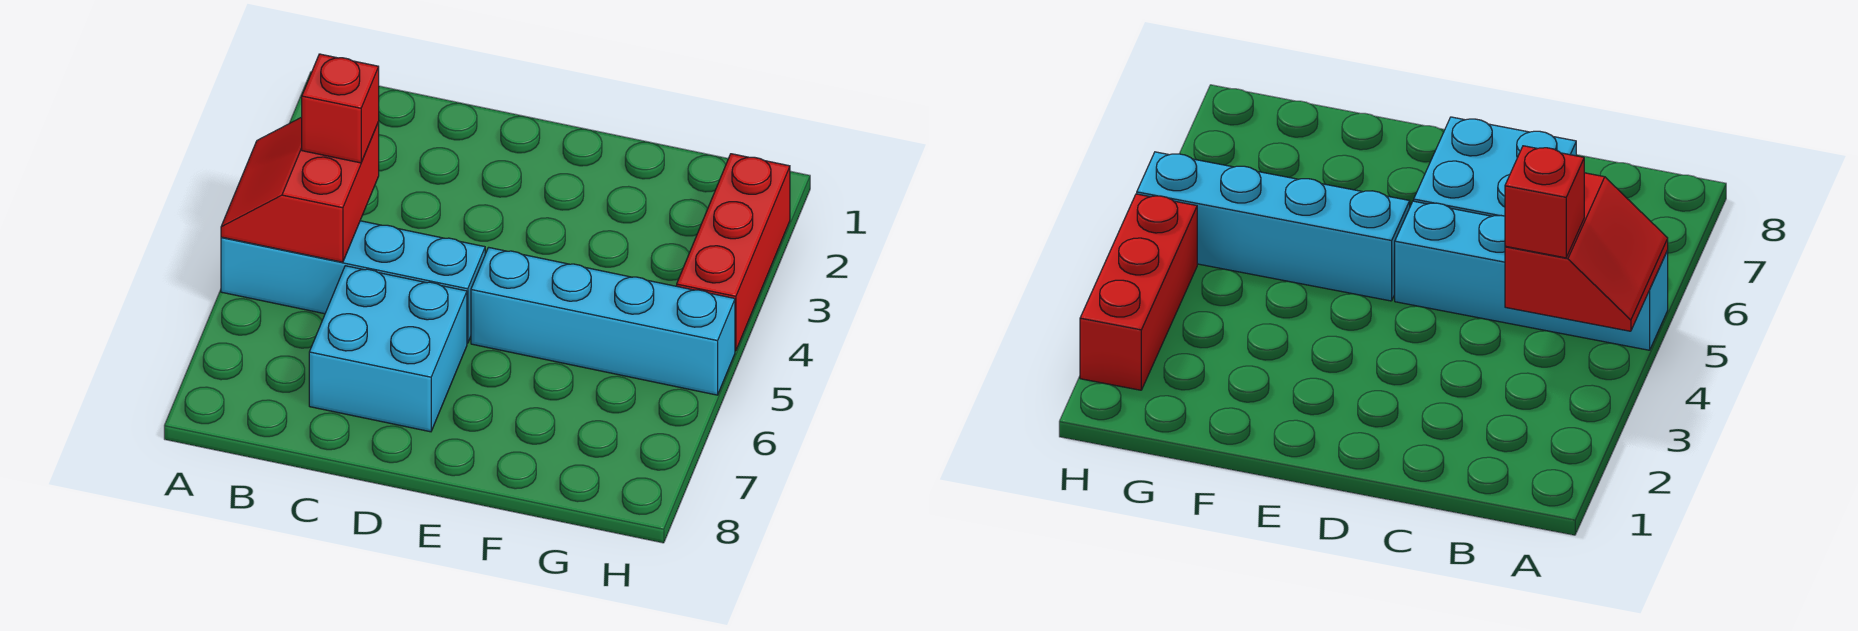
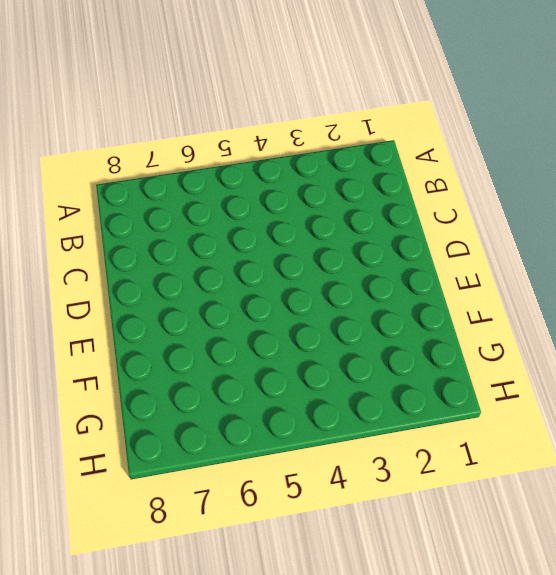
none -> cyan 1x4 brick [221,221,485,343]
none -> cyan 2x2 brick [309,266,467,432]

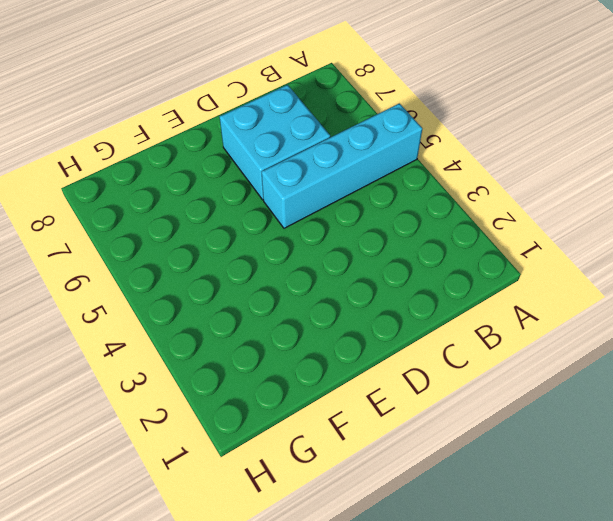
none -> cyan 1x4 brick [471,247,735,395]
none -> red 1x3 brick [677,154,790,351]

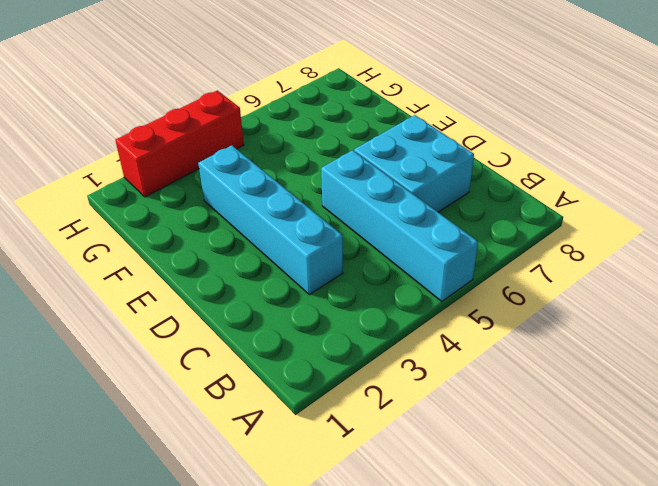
cyan 1x4 brick [198,145,343,295] -> cyan 1x4 brick moved to [471,247,735,395]
none -> red 2x2 slope [221,117,379,262]
none -> red 1x1 brick [302,54,379,163]

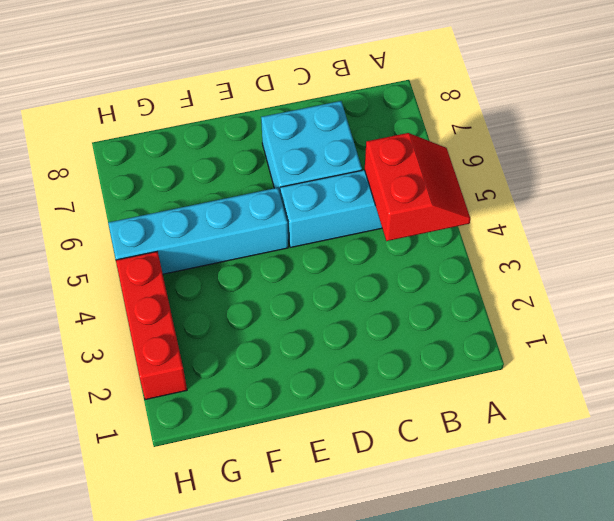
none -> red 1x1 brick [302,54,379,163]

